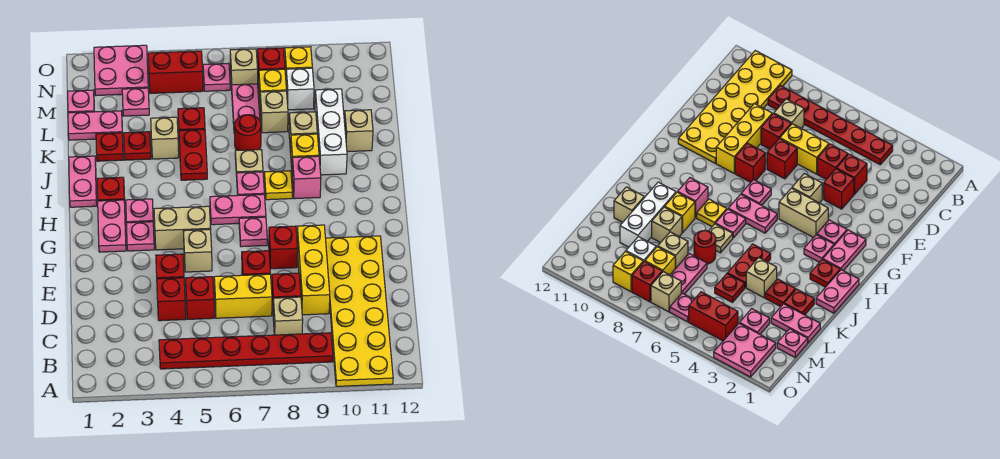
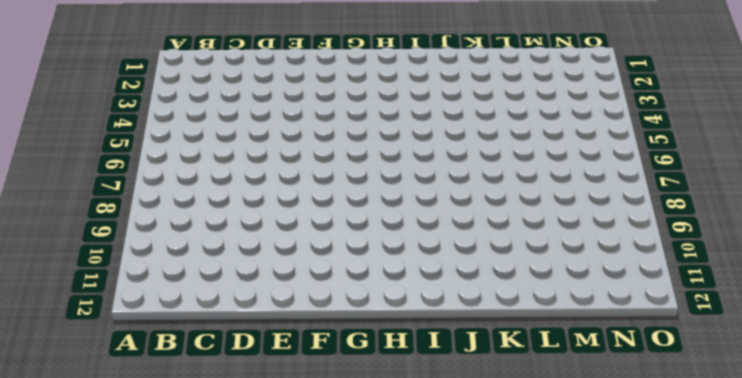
none -> yellow 2x6 plate [326,236,393,386]
none -> red 1x6 plate [159,333,333,369]
none -> tan 1x1 brick [273,297,303,335]
none -> red 1x1 brick [157,278,186,321]

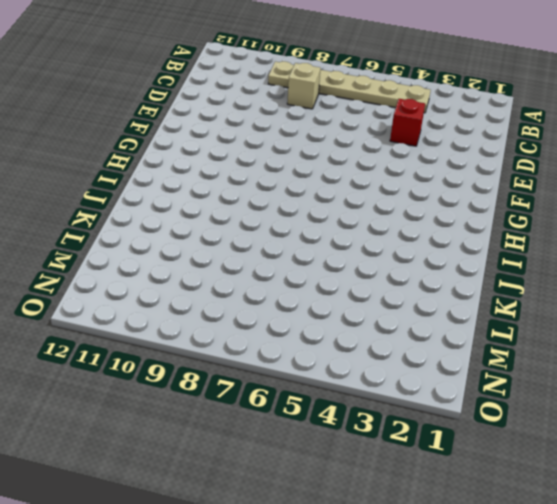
tan 1x6 plate [268,61,431,113] -> red 1x6 plate [159,333,333,369]
none -> yellow 2x6 plate [326,236,393,386]
none -> red 1x1 brick [186,277,214,319]
none -> yellow 1x2 brick [214,274,272,318]
none -> red 1x1 brick [272,273,301,305]

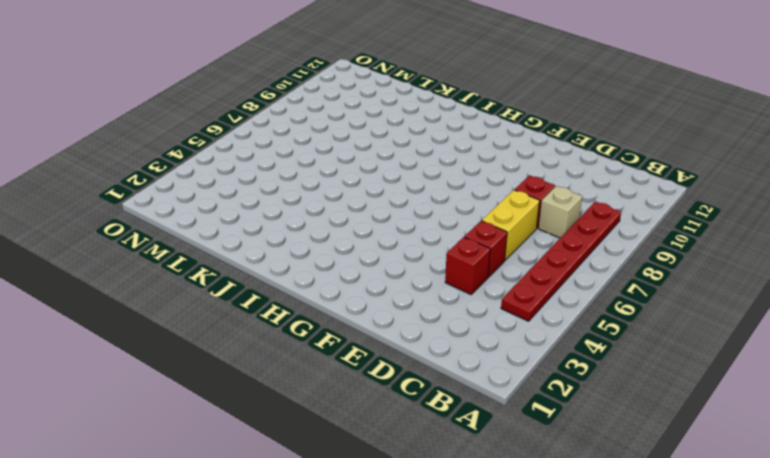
none -> yellow 2x6 plate [326,236,393,386]
none -> yellow 1x3 brick [297,225,330,315]
none -> red 1x1 brick [156,254,184,279]
none -> red 1x1 brick [242,251,270,275]

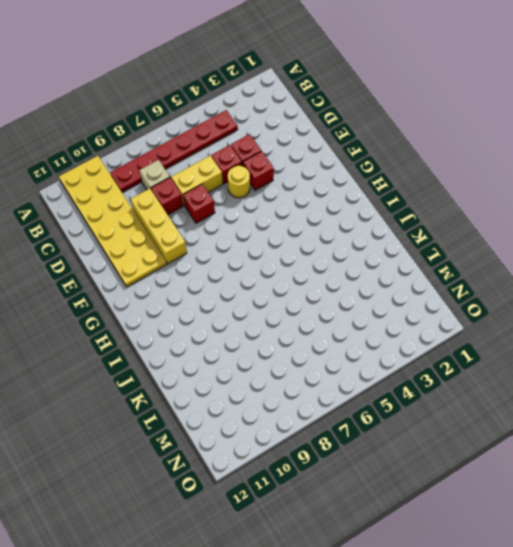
yellow 1x1 round brick [228,166,250,198] -> none
none -> tan 1x1 brick [184,230,212,272]
none -> red 1x1 brick [269,226,298,269]
none -> pink 1x2 plate [98,200,126,252]
none -> pink 1x1 plate [126,222,154,251]

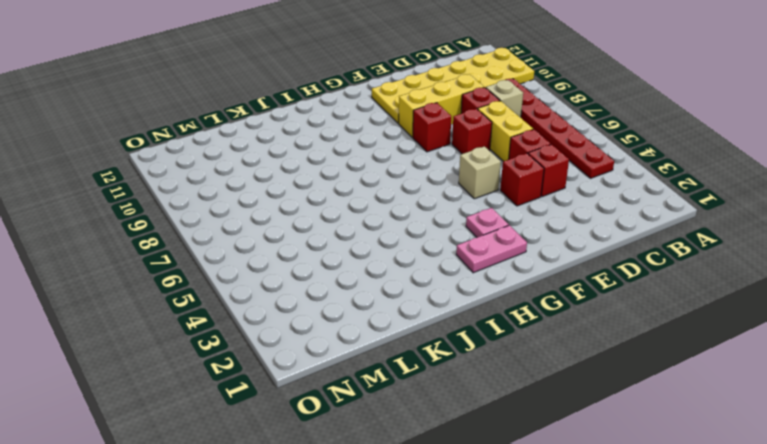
none -> tan 1x2 brick [154,206,211,250]
none -> pink 1x1 plate [239,217,267,247]
none -> pink 1x1 plate [126,199,153,223]
none -> pink 1x2 plate [210,194,266,225]

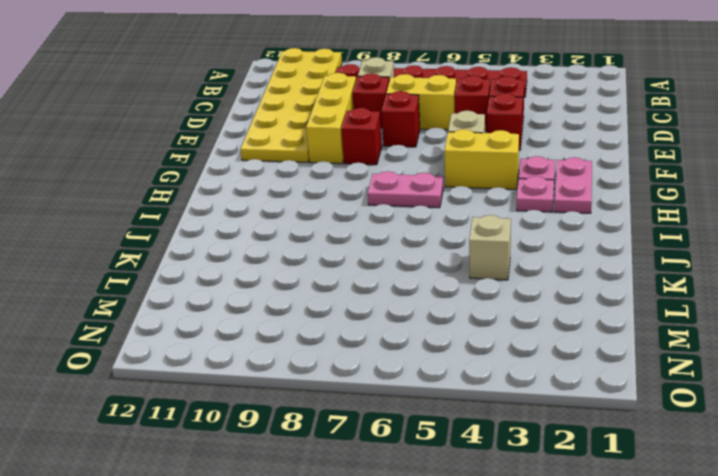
yellow 1x2 brick [445,129,519,189] -> tan 1x2 brick [154,206,211,250]
none -> pink 1x1 plate [239,217,267,247]
none -> pink 1x2 plate [69,156,97,207]
none -> red 1x1 plate [97,177,125,201]
none -> pink 1x1 plate [237,172,265,195]

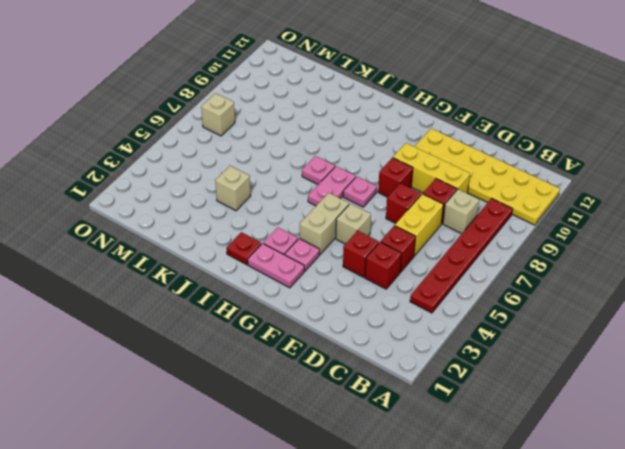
none -> pink 1x2 plate [69,156,97,207]
none -> yellow 1x1 plate [264,171,292,200]
none -> pink 1x1 brick [292,156,321,199]
none -> red 1x2 plate [179,130,207,180]

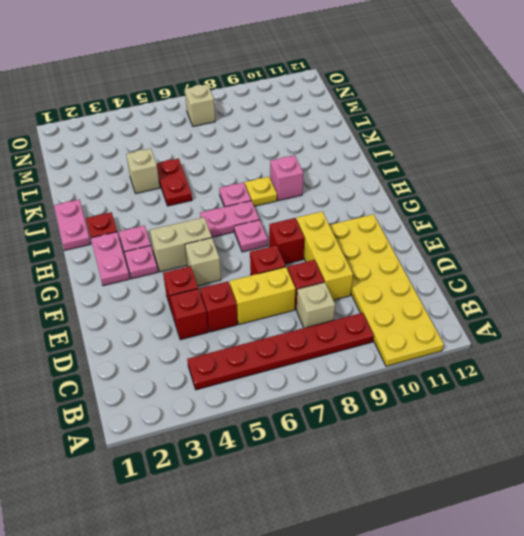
none -> tan 1x1 plate [235,150,263,176]
none -> yellow 1x1 brick [291,134,319,167]
none -> white 1x3 brick [315,89,347,175]
none -> red 1x1 plate [96,133,123,161]

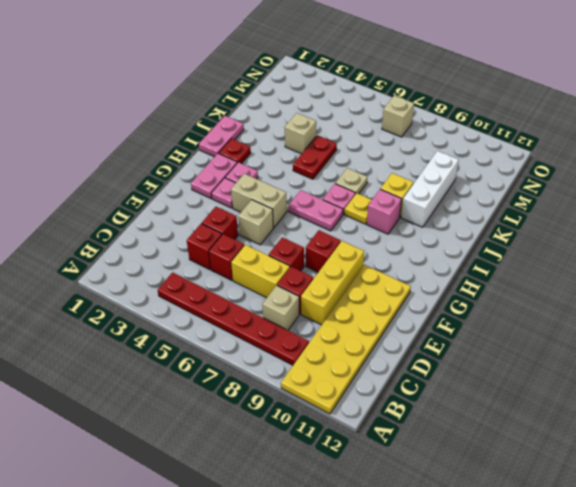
none -> pink 1x1 plate [239,217,267,247]
none -> red 1x1 plate [96,133,123,161]
none -> red 1x1 plate [124,132,151,160]
none -> red 1x1 round brick [235,115,261,150]

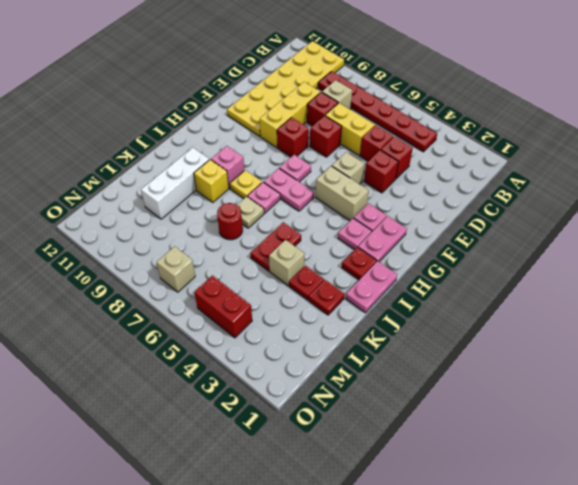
none -> tan 1x1 brick [289,112,317,152]
none -> tan 1x1 brick [344,110,373,152]
none -> pink 1x2 plate [68,111,123,140]
none -> red 1x1 plate [178,108,205,131]

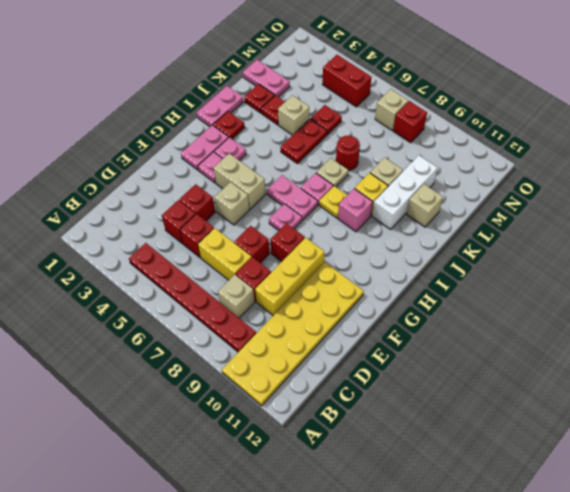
none -> pink 1x2 plate [232,84,260,134]
none -> tan 1x1 brick [260,91,288,133]
none -> pink 1x1 plate [68,90,94,113]
none -> pink 1x1 plate [122,88,149,116]

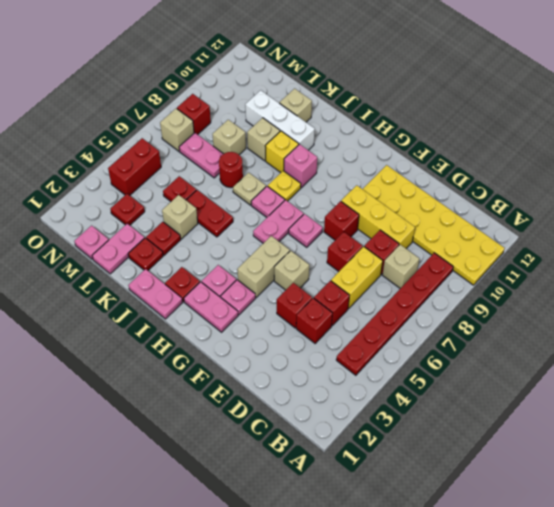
red 1x1 plate [110,194,145,225] -> pink 1x1 plate [122,88,149,116]
none -> yellow 1x1 brick [259,69,287,100]
none -> white 1x1 brick [286,68,314,110]
none -> pink 2x2 plate [94,45,148,96]
none -> pink 1x1 plate [203,63,230,91]

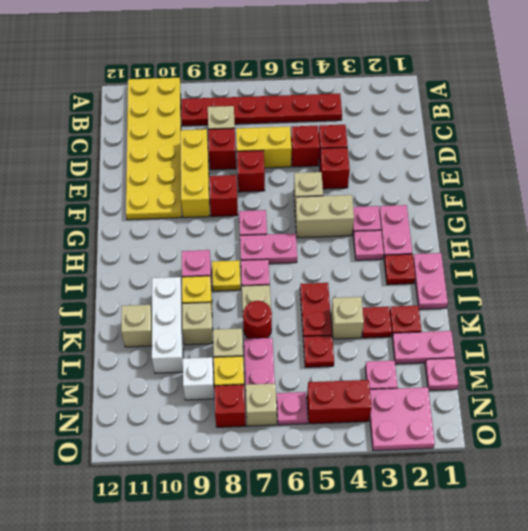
none -> yellow 1x1 brick [285,47,312,75]

